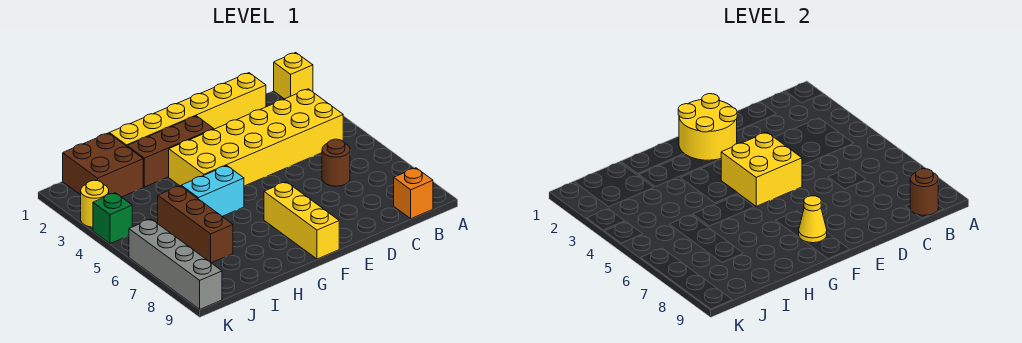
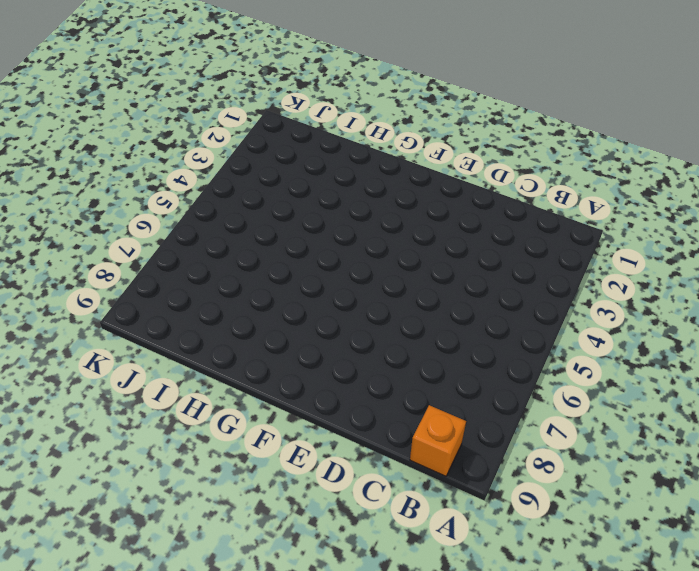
none -> yellow 1x1 brick [274,53,313,99]
none -> yellow 2x6 brick [169,89,343,186]
none -> yellow 1x6 brick [109,73,266,146]

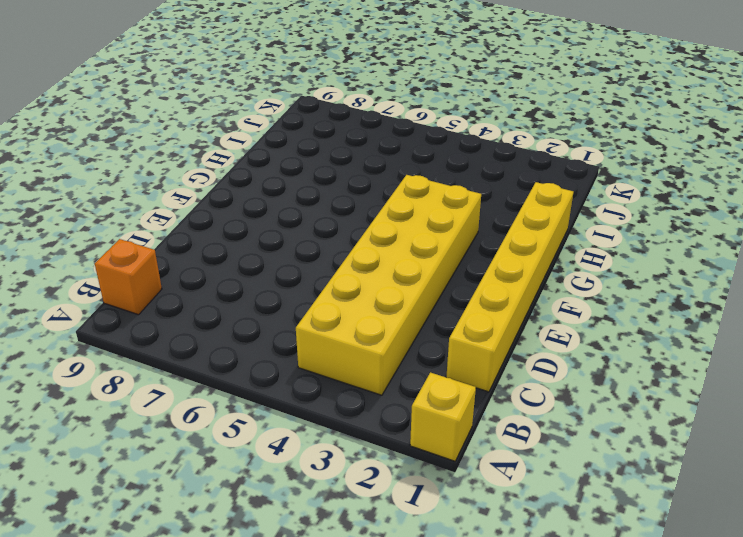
none -> brown 1x1 round brick [322,139,350,186]
none -> brown 1x3 brick [127,116,214,187]
none -> yellow 1x3 brick [264,182,339,259]

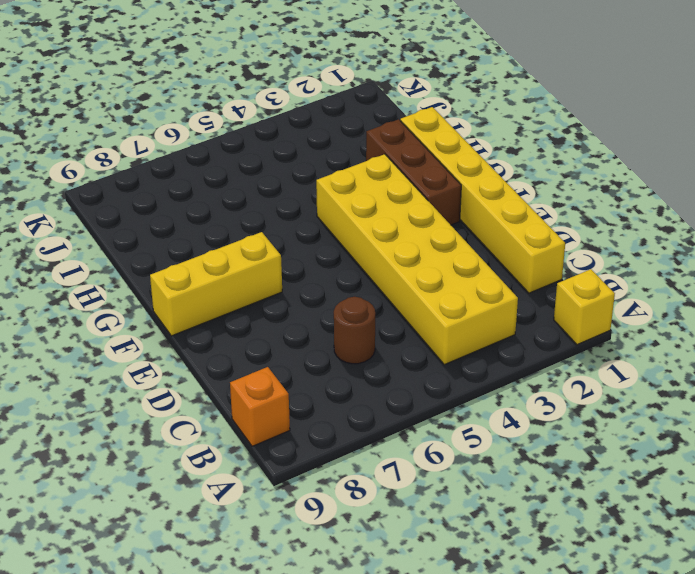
none -> cyan 1x2 brick [181,166,244,216]
none -> brown 2x2 brick [63,133,143,197]
none -> brown 1x3 brick [158,186,233,263]

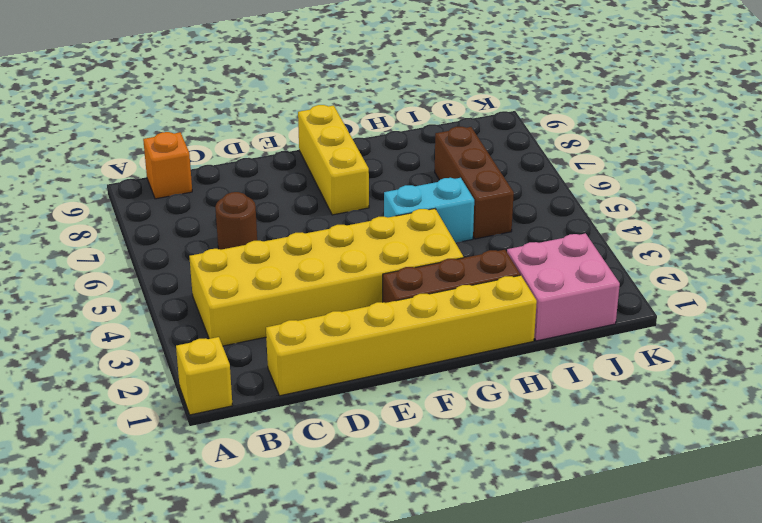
pink 2x2 brick [507,233,620,341] -> brown 2x2 brick [63,133,143,197]
none -> yellow 1x1 round brick [81,180,109,227]
none -> green 1x1 brick [93,193,132,244]
none -> grey 1x4 brick [129,219,222,309]

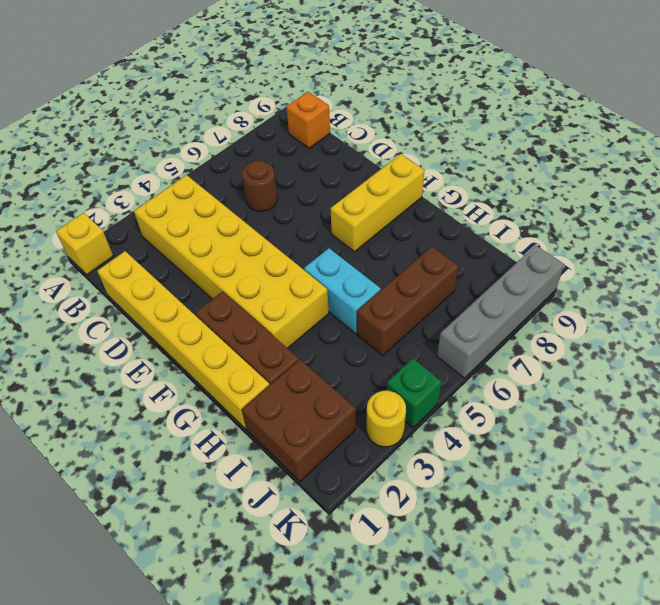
none -> brown 1x1 round brick [910,169,938,215]
none -> yellow 2x2 round brick [678,94,737,160]
none -> yellow 2x2 brick [721,132,802,206]

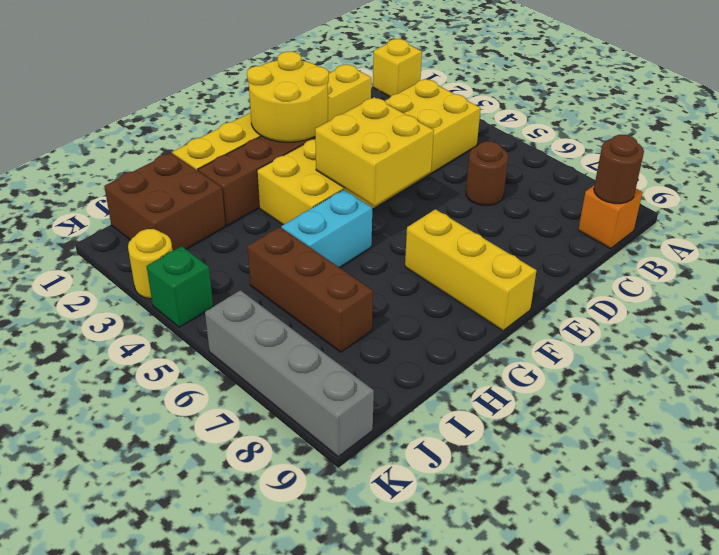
none -> yellow 1x1 cone [799,196,827,243]

